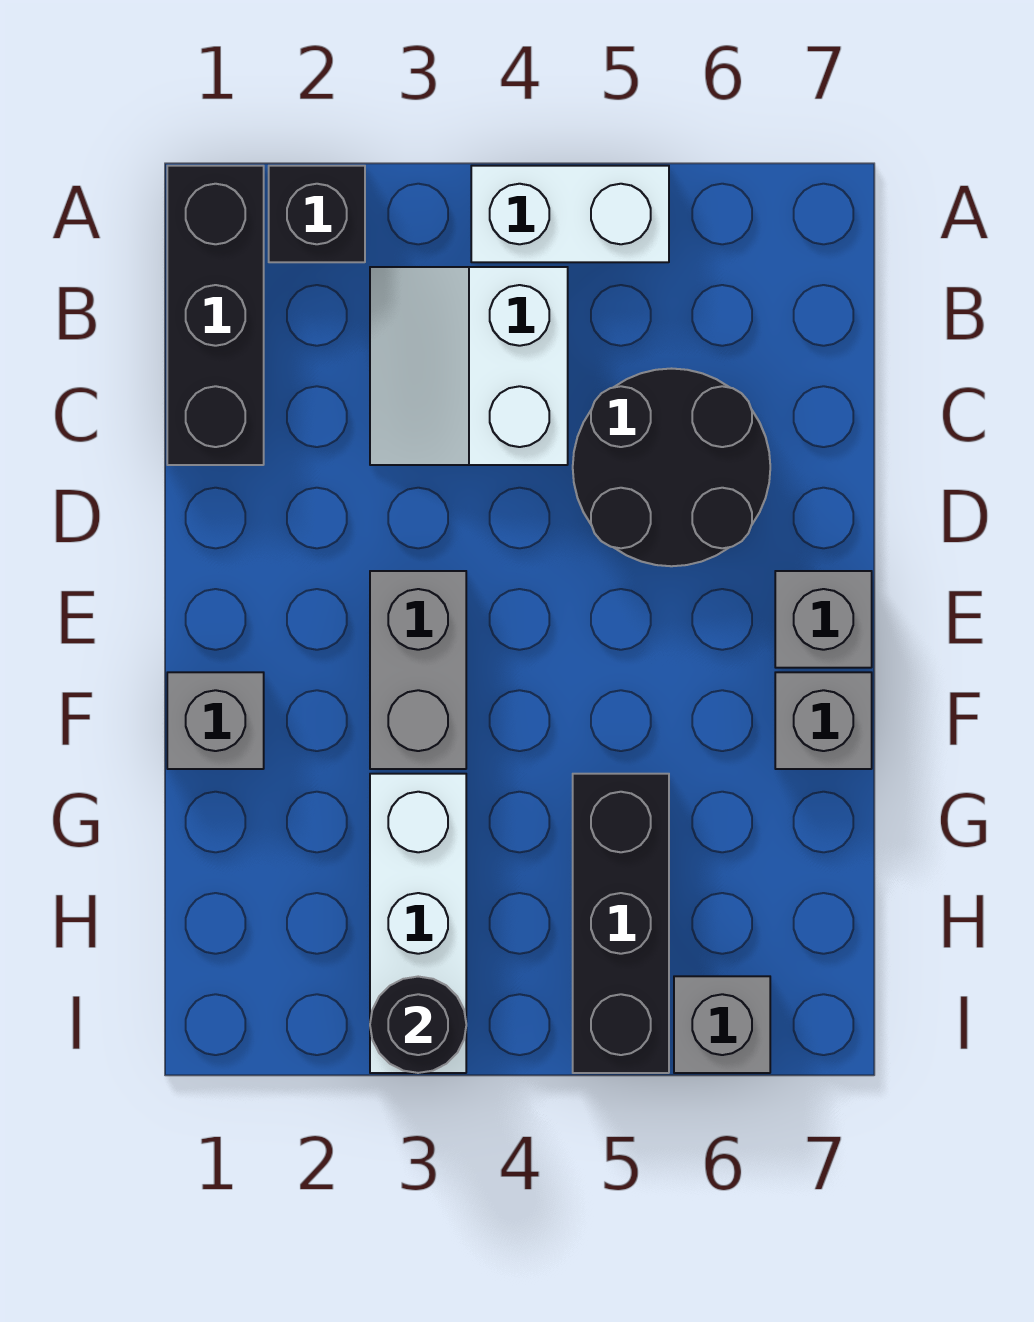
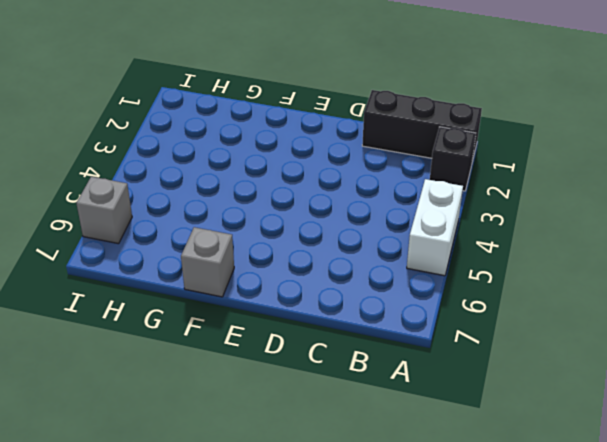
none -> white 2x2 slope [370,267,568,465]
none -> black 2x2 round brick [573,369,770,566]
none -> grey 1x2 brick [370,571,466,769]

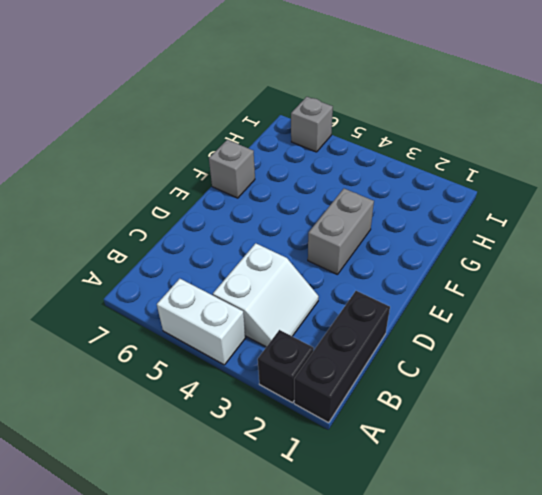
none -> black 2x2 round brick [573,369,770,566]
none -> grey 1x1 brick [775,571,872,668]
none -> grey 1x1 brick [167,672,264,769]

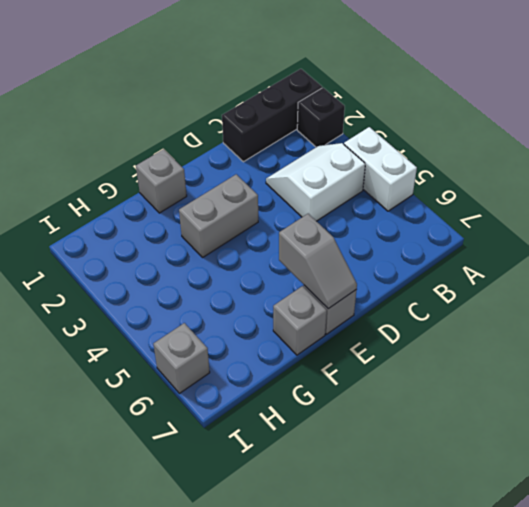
grey 1x2 slope [279,214,357,309] -> none
none -> black 2x2 round brick [573,369,770,566]
none -> white 1x3 brick [370,774,466,1073]
none -> black 1x3 brick [573,774,669,1073]

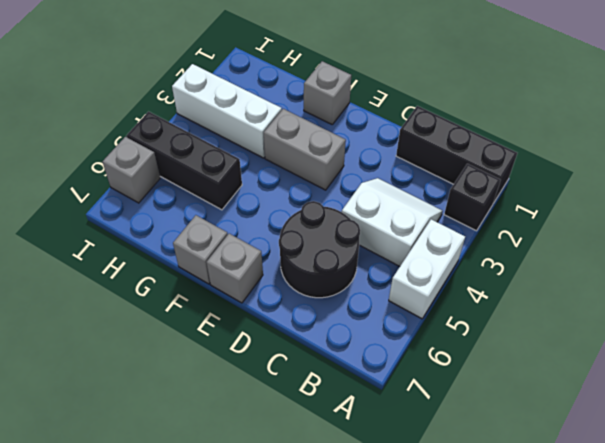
none -> black 1x1 round brick [370,977,466,1073]

